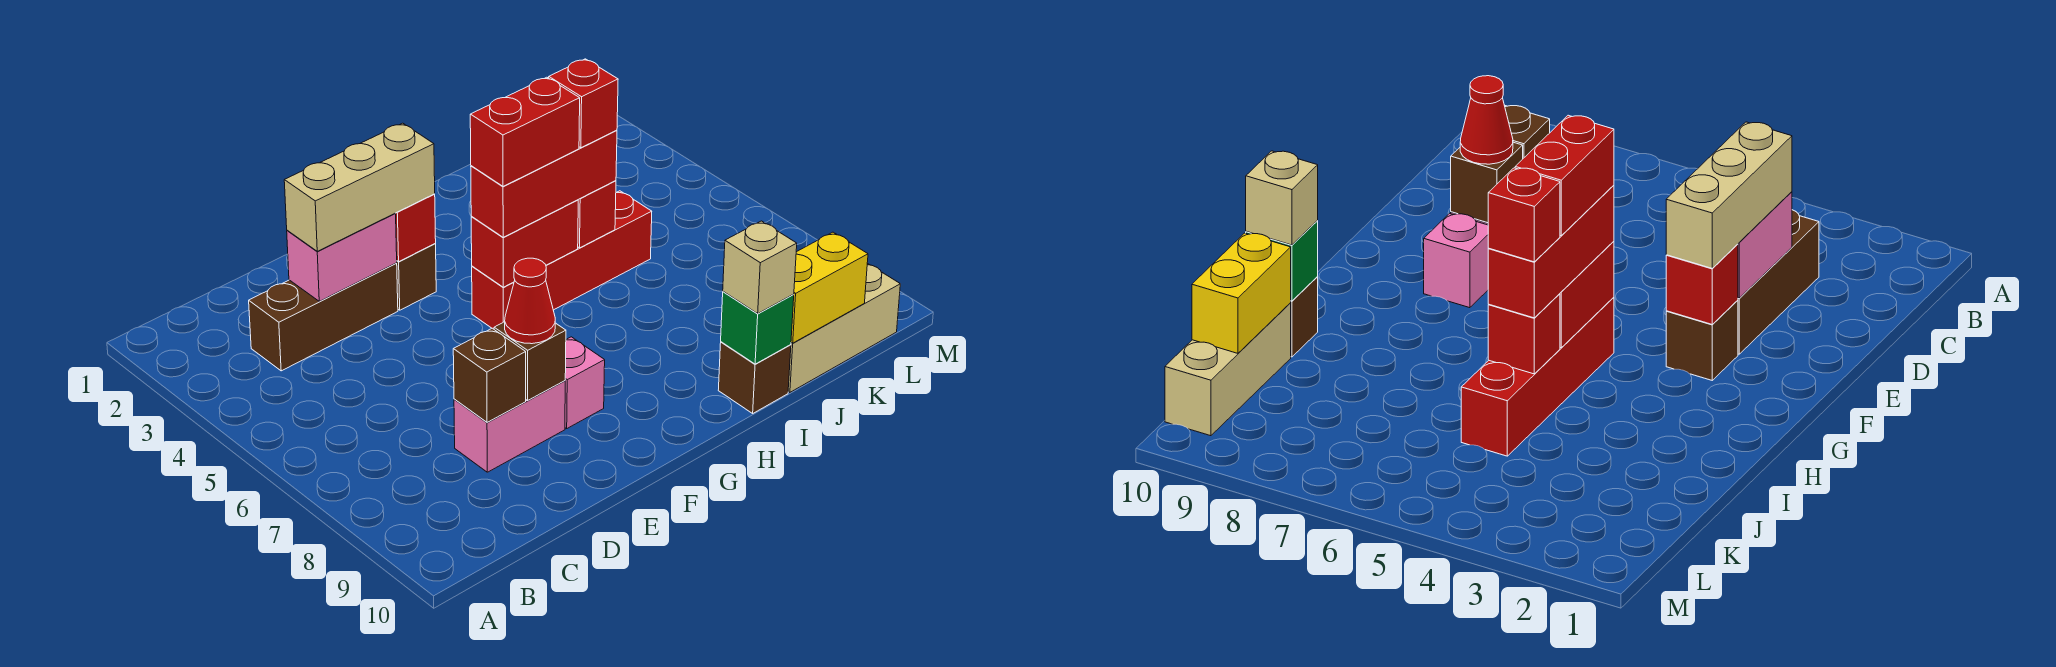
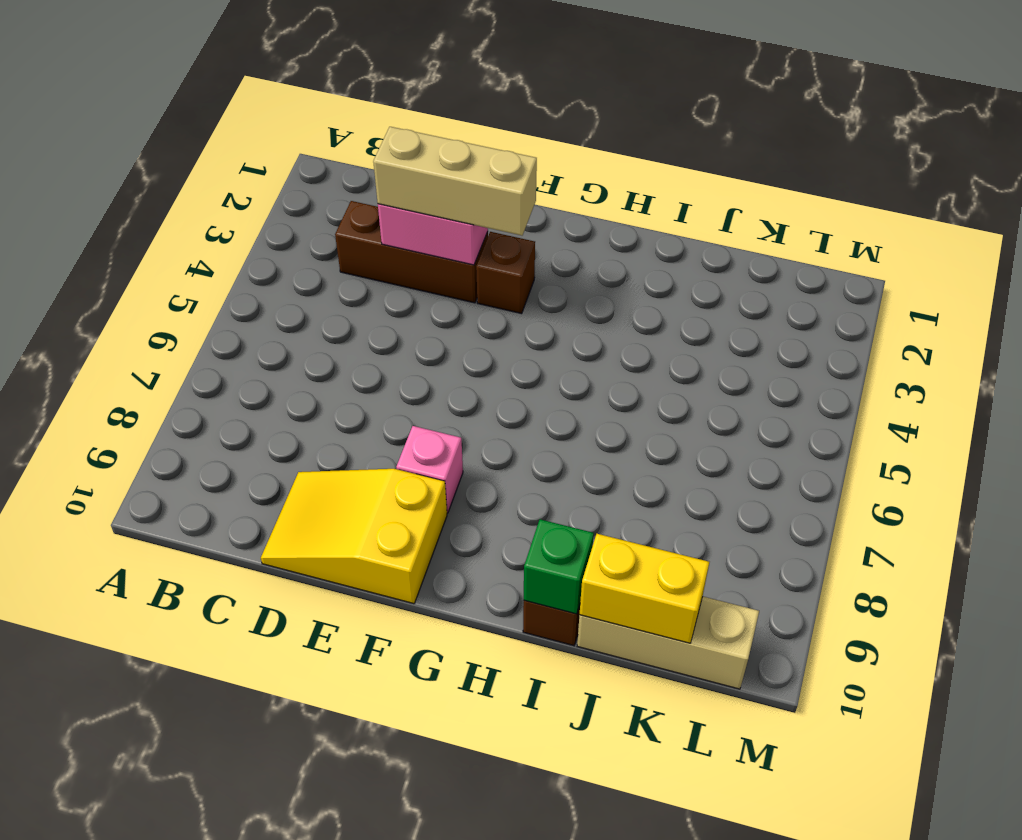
yellow 2x3 slope [261,469,447,604] -> none
none -> pink 1x2 brick [454,381,565,472]
none -> red 1x4 brick [472,191,652,329]
none -> brown 1x1 brick [453,328,526,422]

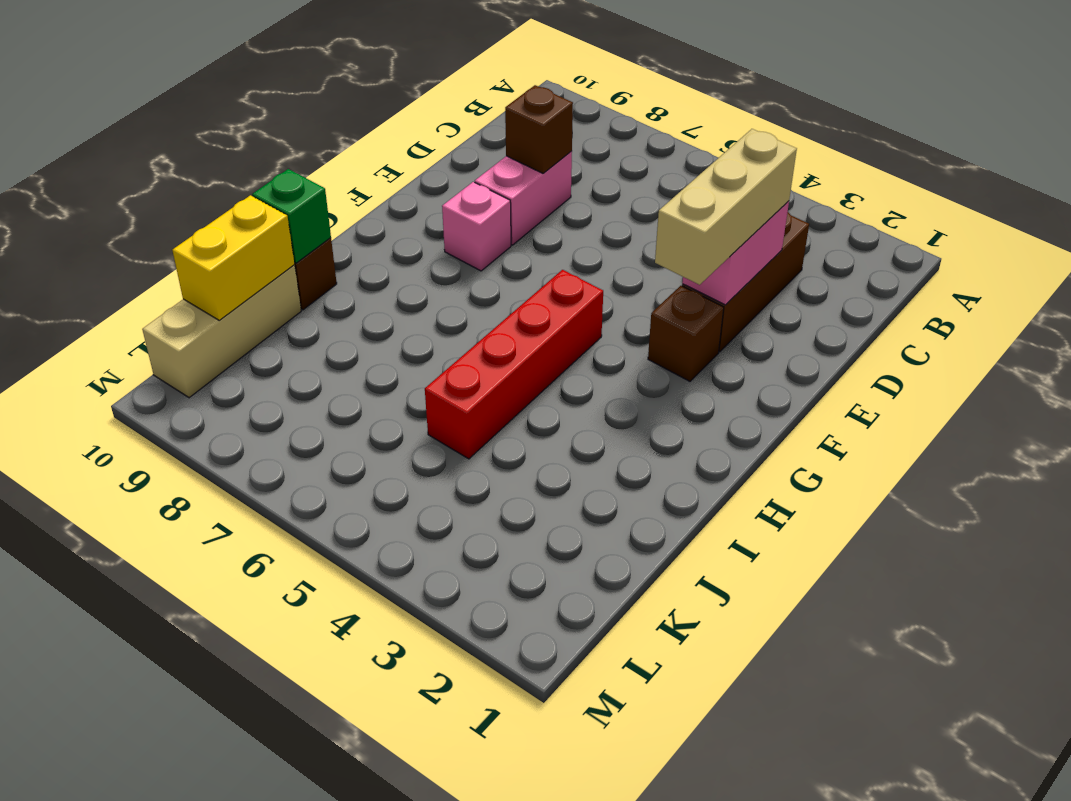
none -> brown 1x1 brick [494,322,566,401]
none -> red 1x1 brick [395,194,436,261]
none -> red 1x2 brick [471,200,578,287]

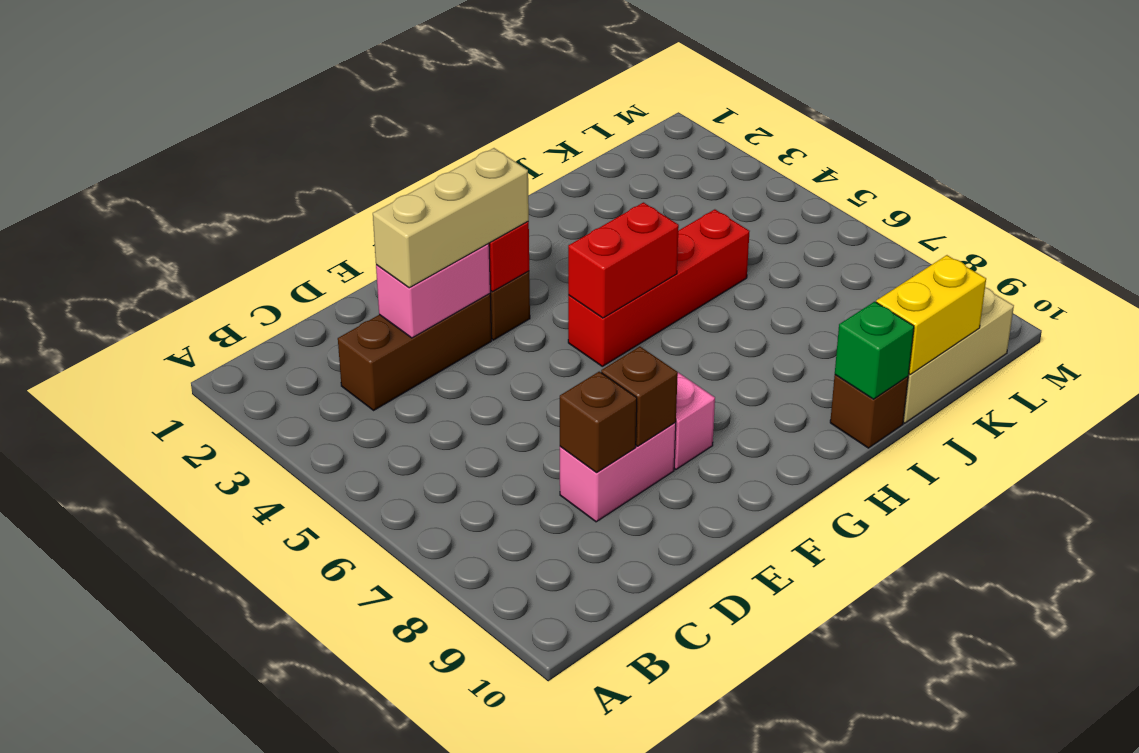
none -> red 1x1 brick [578,181,616,248]
none -> red 1x1 cone [505,258,555,344]
none -> red 1x3 brick [471,130,617,237]

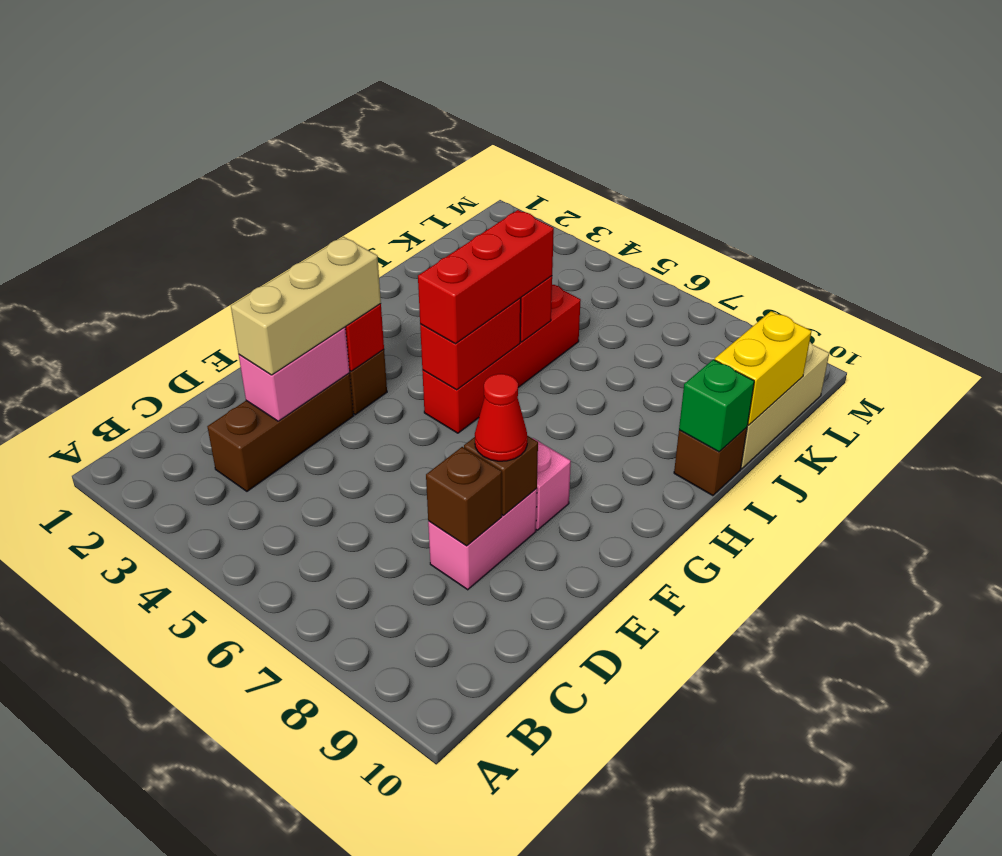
none -> tan 1x1 brick [723,221,797,313]
none -> red 1x2 brick [470,77,580,186]
none -> red 1x1 brick [549,59,618,148]

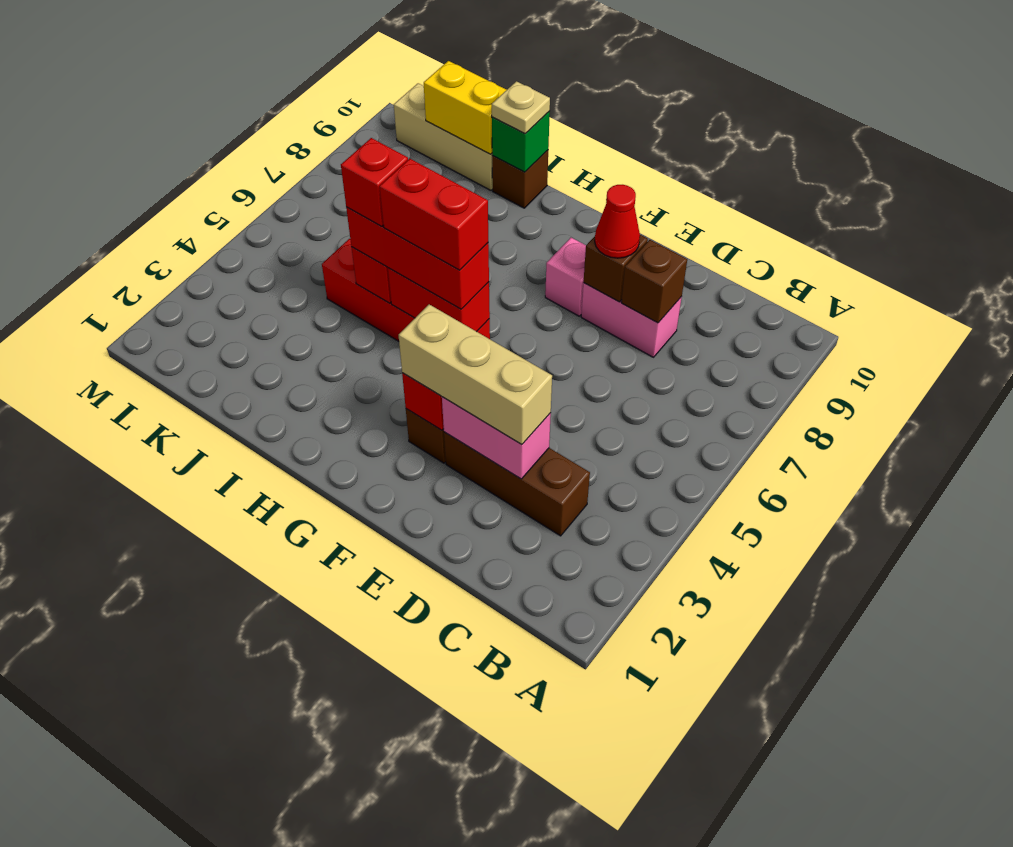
tan 1x1 plate [492,81,550,134] -> tan 1x1 brick [723,221,797,313]

